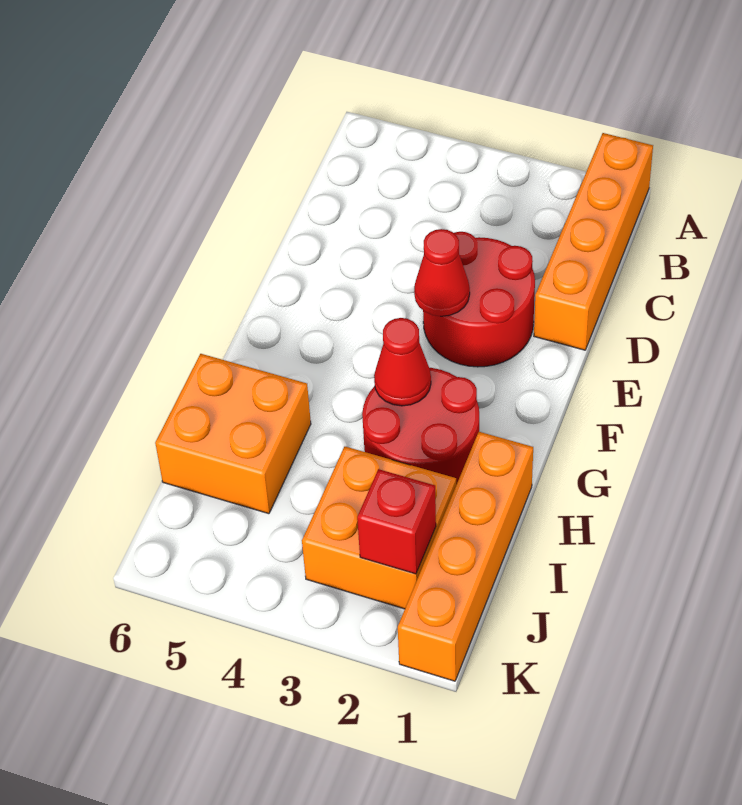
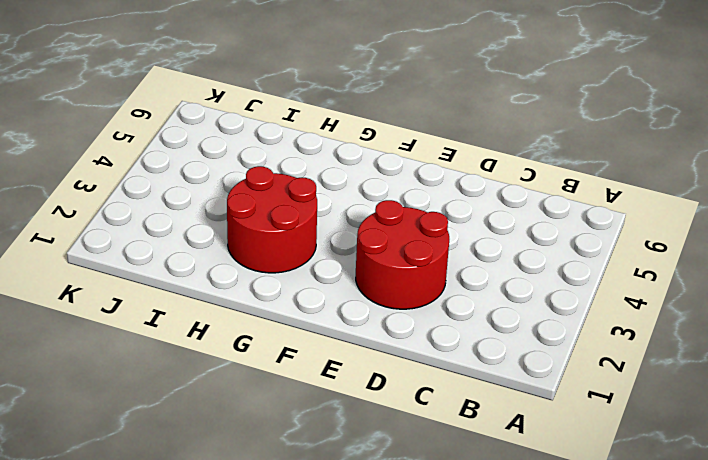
none -> orange 1x4 brick [534,133,653,350]
none -> orange 1x4 brick [398,432,533,681]

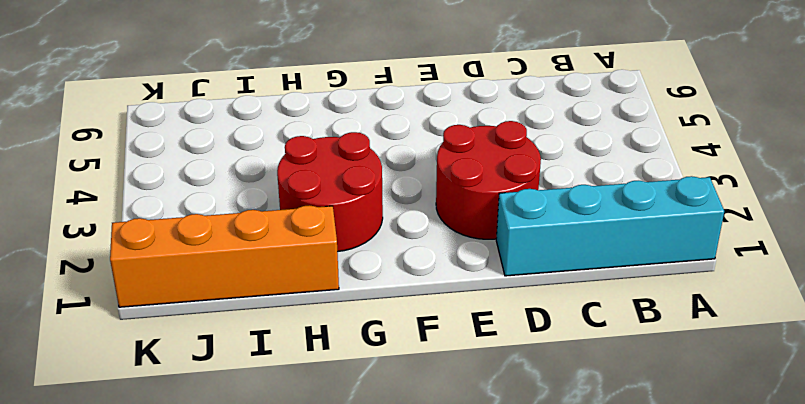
cyan 1x4 brick [496,176,724,276] -> orange 1x4 brick [534,133,653,350]
none -> orange 2x2 brick [155,354,311,514]
none -> orange 2x2 brick [302,447,456,609]

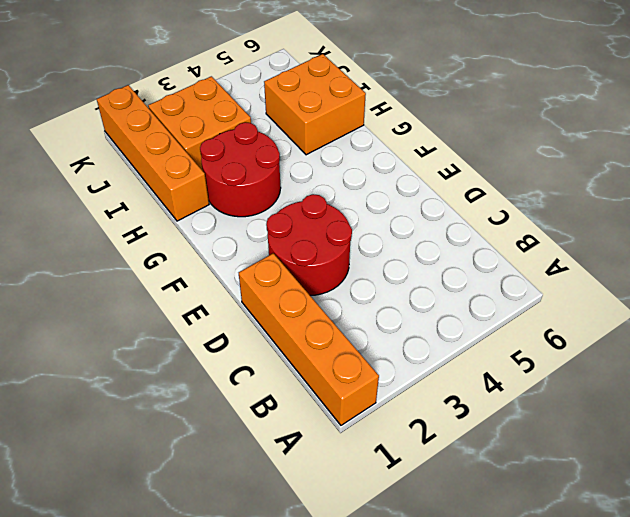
none -> red 1x1 cone [414,229,470,316]
none -> red 1x1 cone [374,318,431,406]

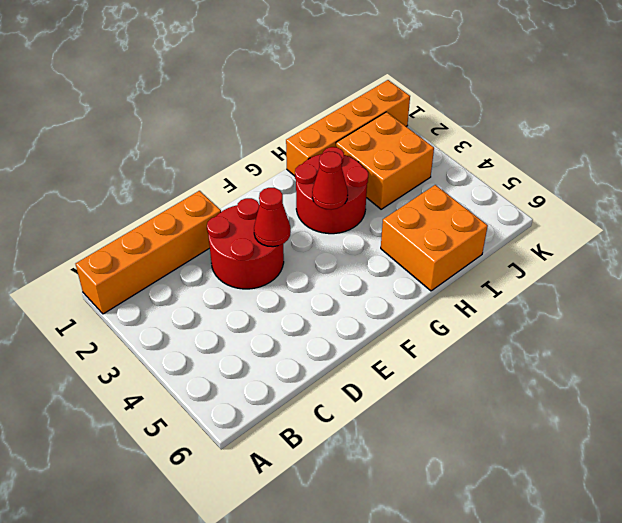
none -> red 1x1 brick [357,469,436,574]

